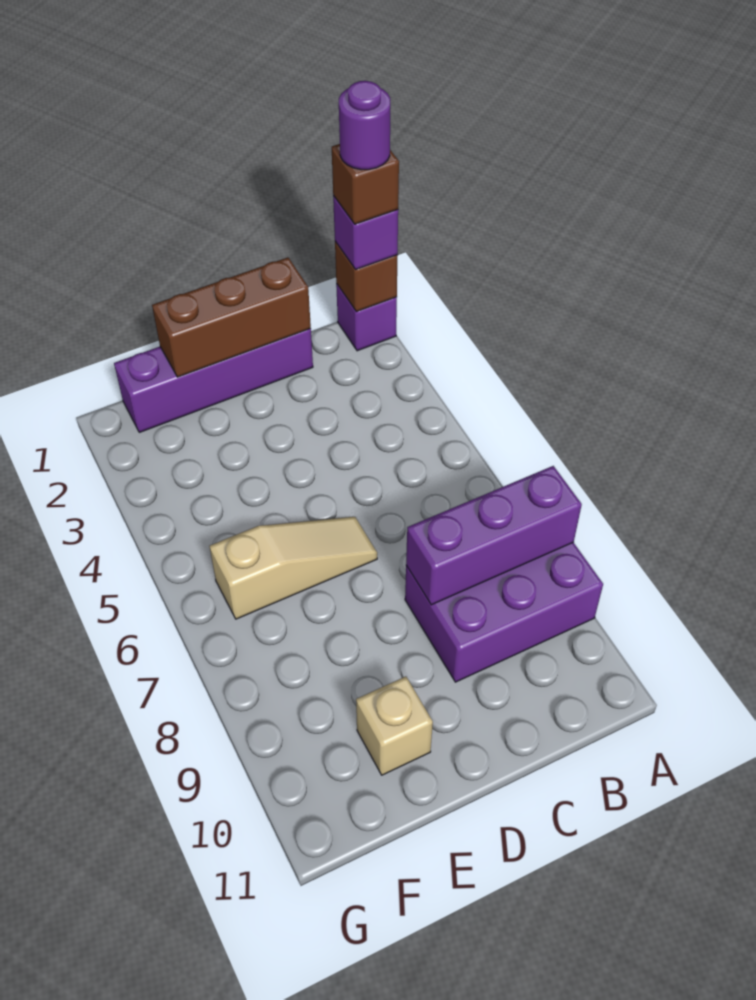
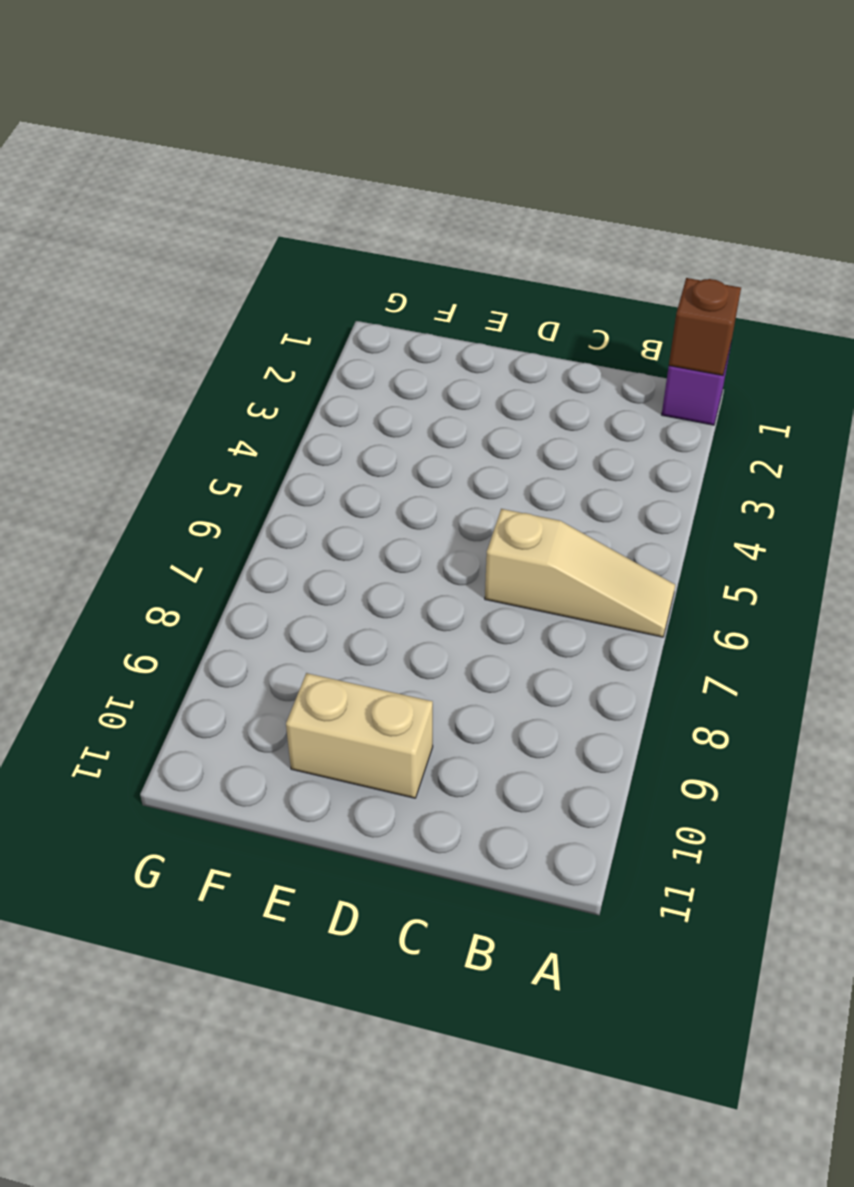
tan 1x3 slope [485,509,675,637] -> tan 1x3 slope moved to [210,517,377,619]
tan 1x2 brick [286,673,433,798] -> tan 1x1 brick [356,677,433,775]
none -> purple 2x3 brick [405,542,603,682]
none -> purple 1x4 brick [114,329,313,432]

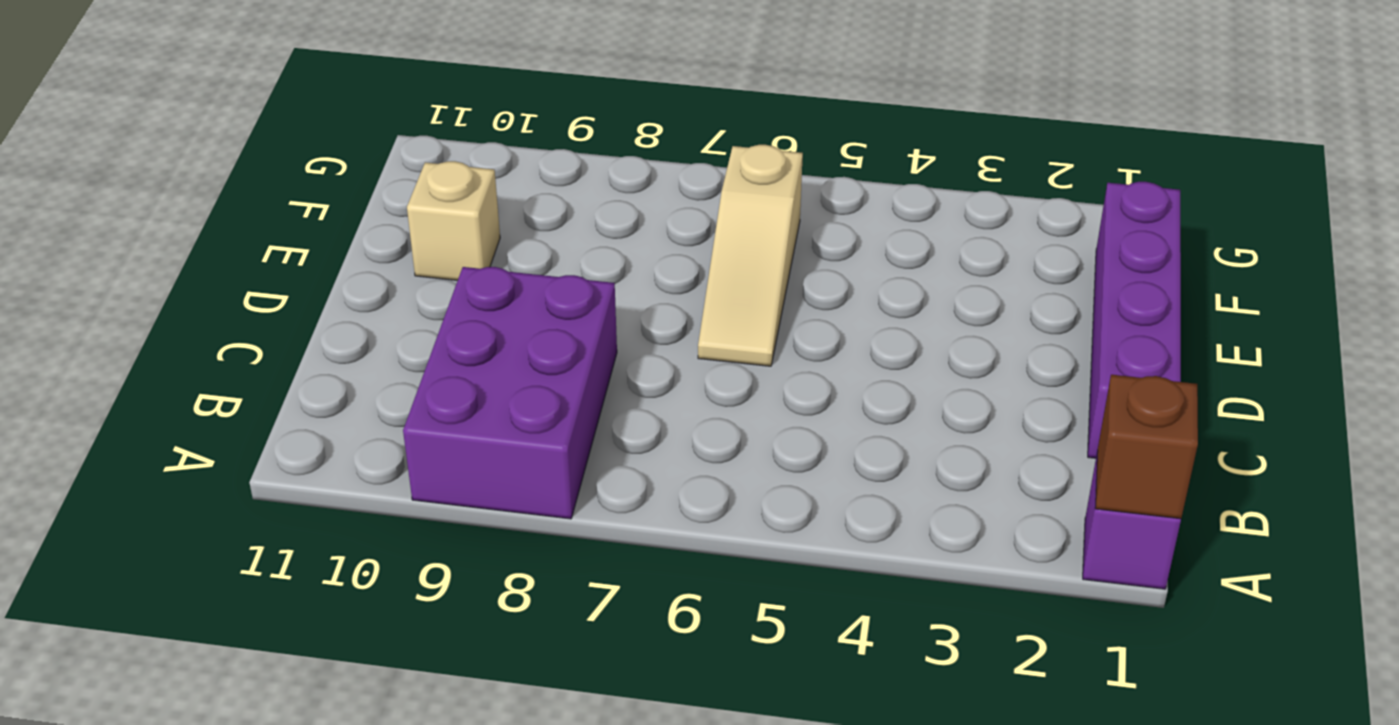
none -> purple 1x3 brick [406,466,582,605]
none -> brown 1x3 brick [152,257,311,377]

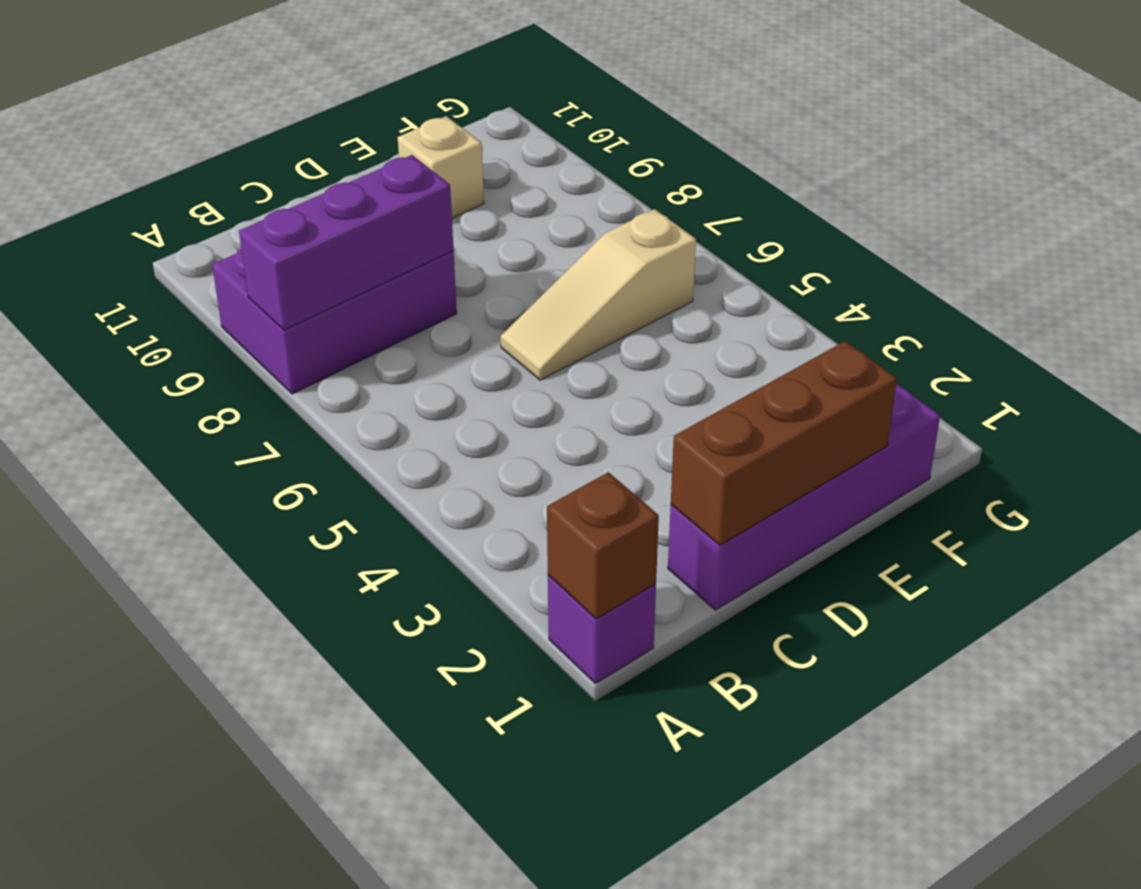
none -> purple 1x1 brick [333,196,398,270]
none -> brown 1x1 brick [332,144,399,224]

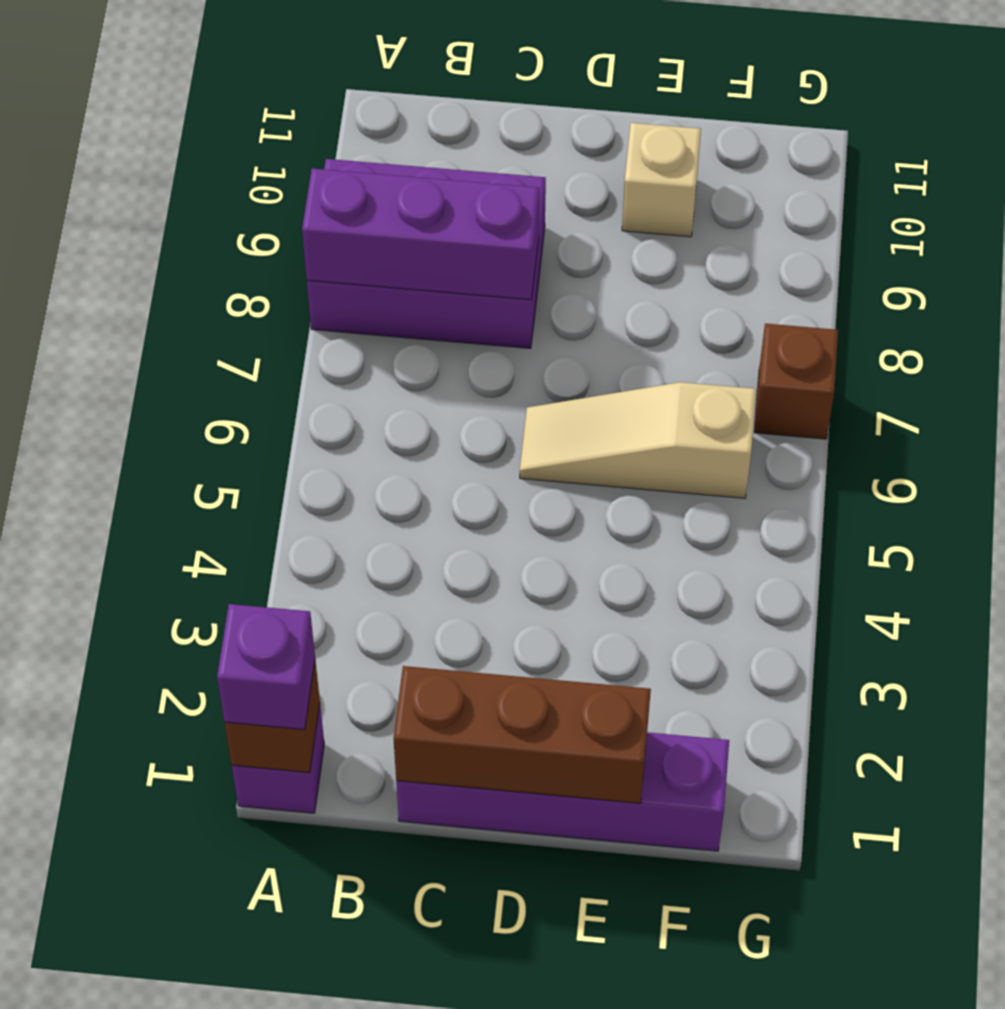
brown 1x1 brick [754,324,838,439] -> brown 1x1 brick moved to [332,144,399,224]
none -> purple 1x1 round brick [339,81,390,170]

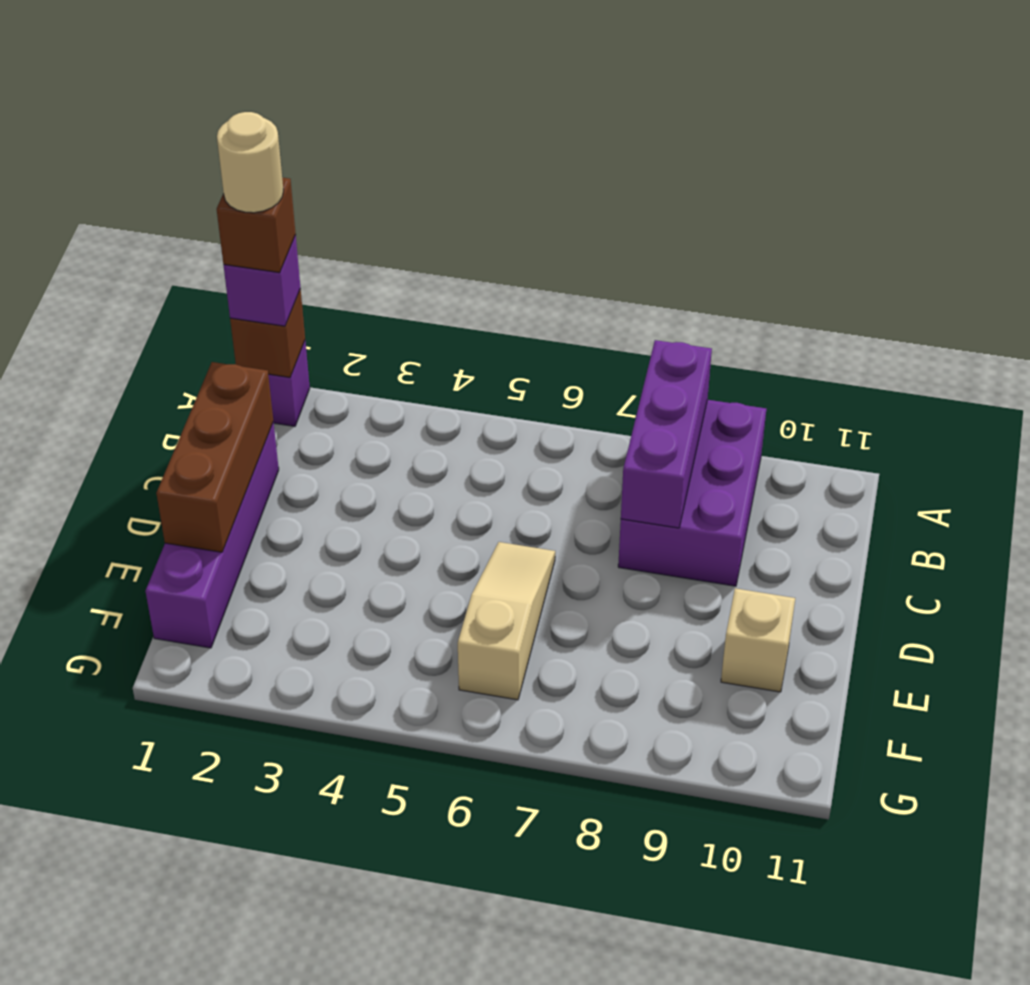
tan 1x1 round brick [217,112,283,213] -> purple 1x1 round brick [339,81,390,170]

